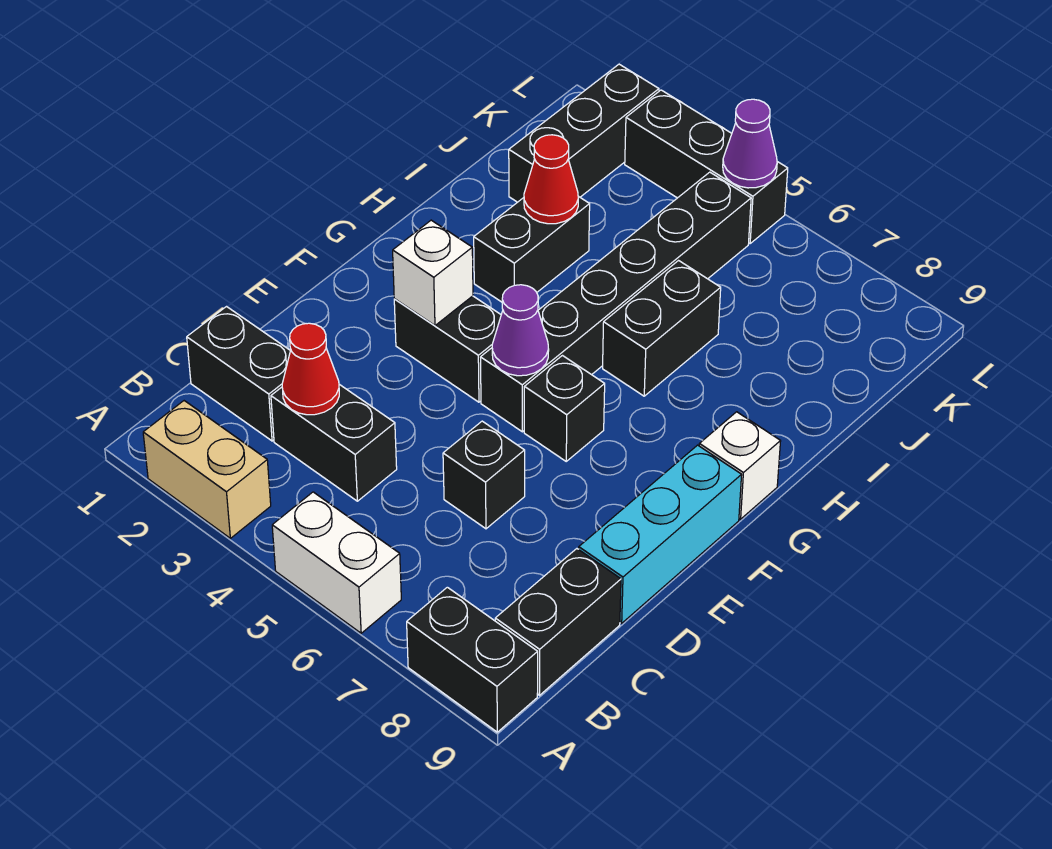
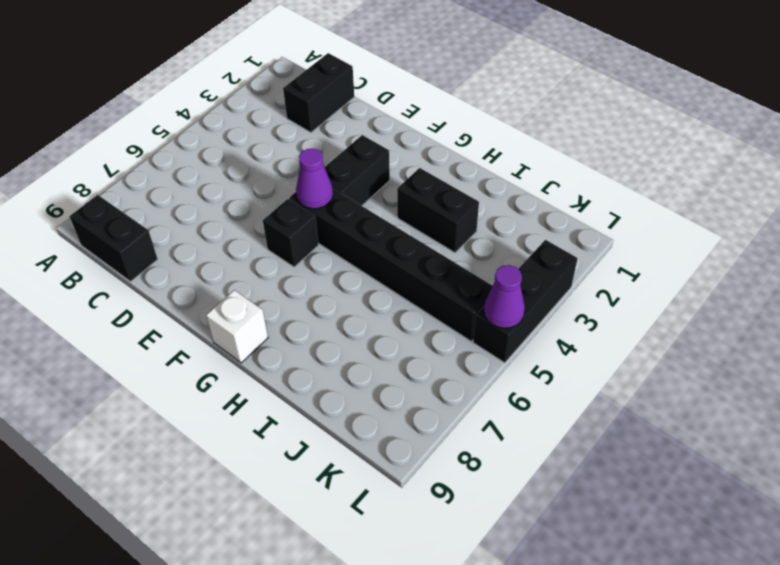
none -> tan 1x2 brick [143,401,271,538]
none -> white 1x2 brick [272,492,401,633]
none -> black 1x2 brick [407,587,538,732]

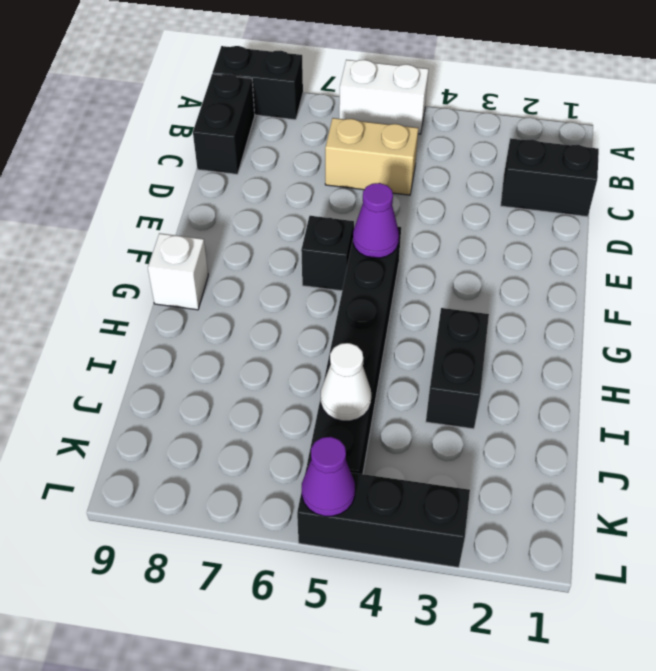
tan 1x2 brick [325,118,418,195] -> tan 1x2 brick moved to [143,401,271,538]
white 1x1 cone [321,343,371,421] -> none
none -> black 1x2 brick [271,384,397,501]
none -> black 1x1 brick [443,421,525,529]
none -> cyan 1x3 brick [579,445,742,623]

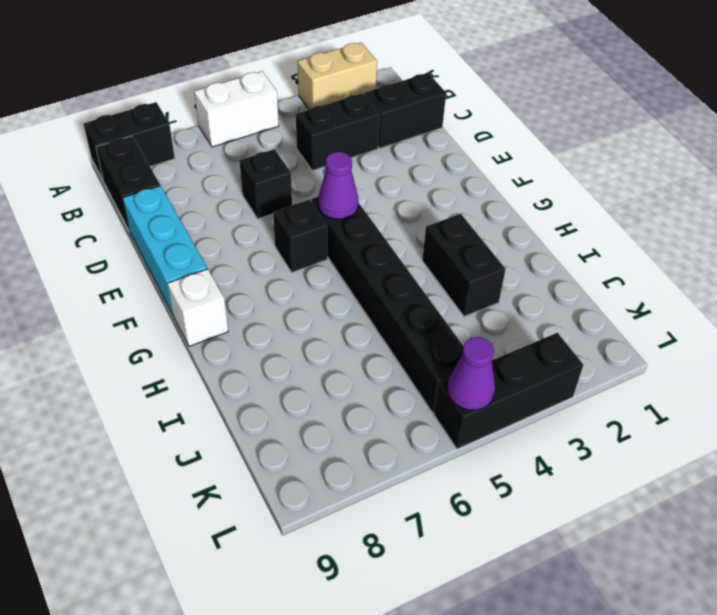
none -> black 1x2 brick [394,296,501,402]
none -> black 1x2 brick [603,261,721,396]
none -> black 1x3 brick [509,64,659,202]

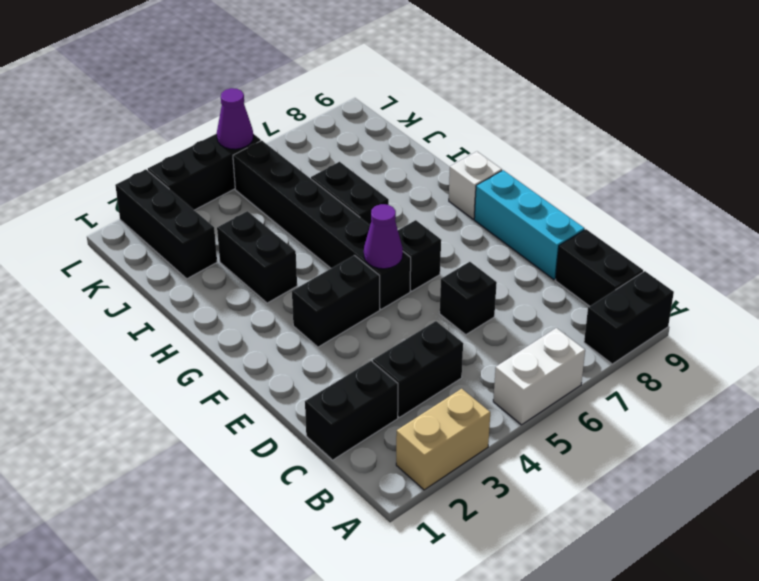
none -> red 1x1 cone [282,323,339,415]
none -> white 1x1 brick [393,220,473,325]
none -> red 1x1 cone [524,135,578,224]

